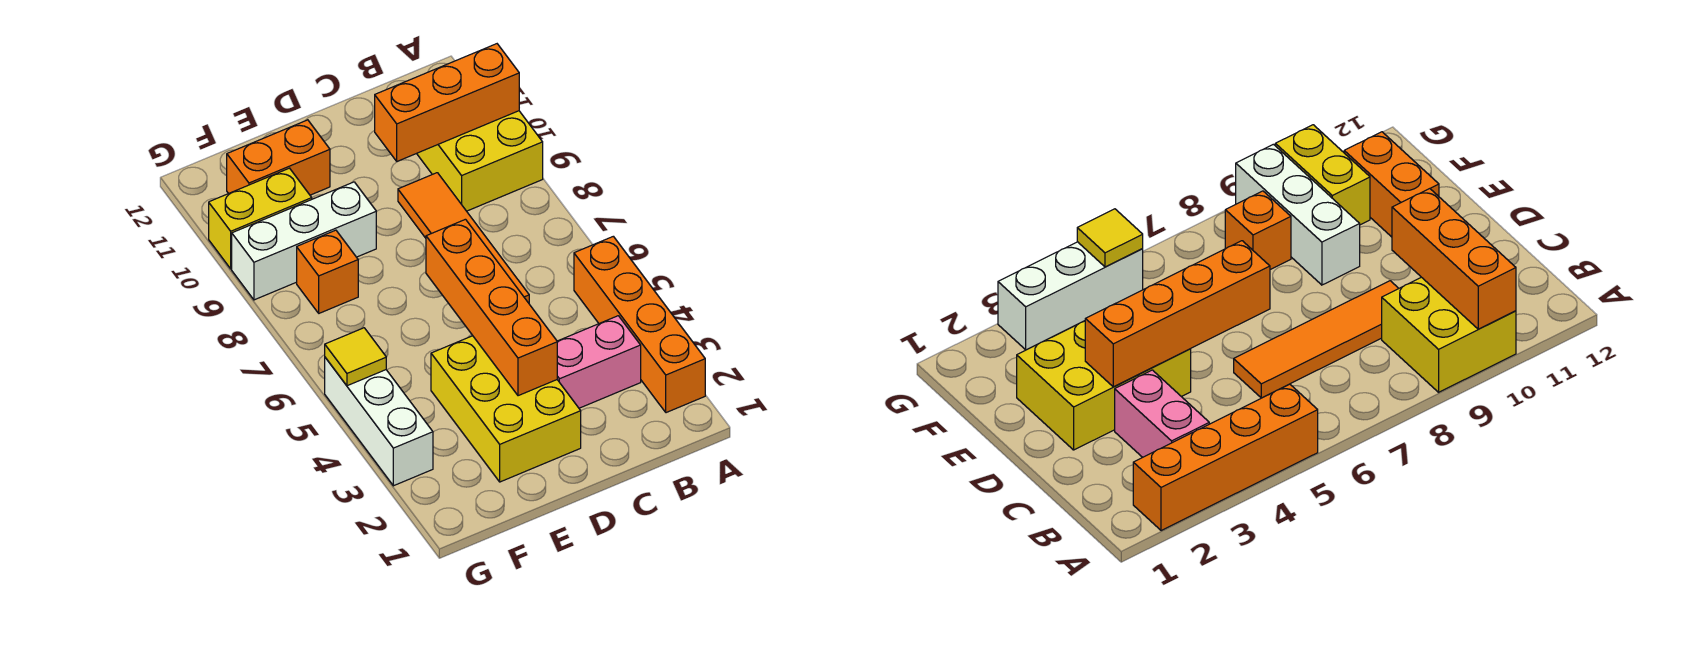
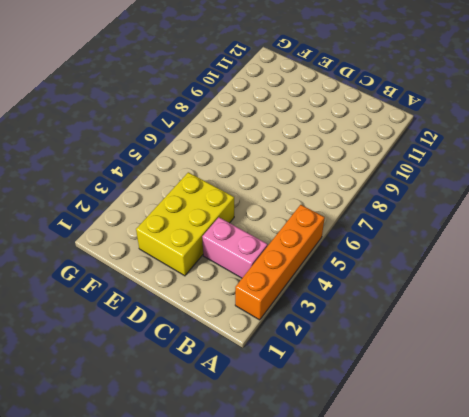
none -> yellow 2x2 brick [417,111,543,211]
none -> orange 1x4 tile [398,173,529,303]
none -> white 1x3 brick [232,182,376,300]

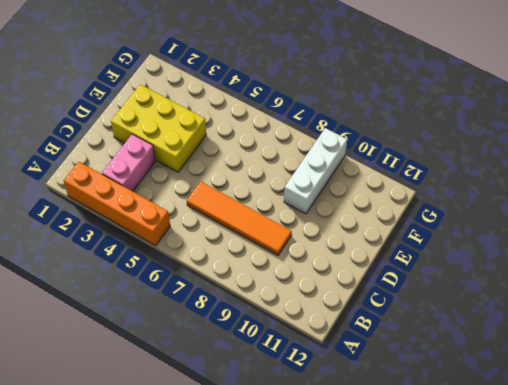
none -> yellow 2x2 brick [417,111,543,211]
none -> orange 1x2 brick [227,120,330,195]
none -> orange 1x1 brick [297,230,358,313]

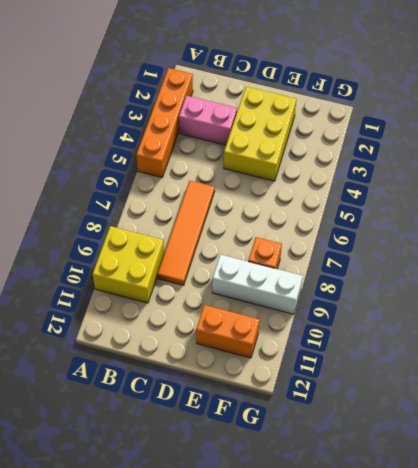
none -> yellow 1x2 brick [209,168,312,269]
none -> white 1x3 brick [325,358,433,486]
none -> orange 1x3 brick [375,44,519,162]

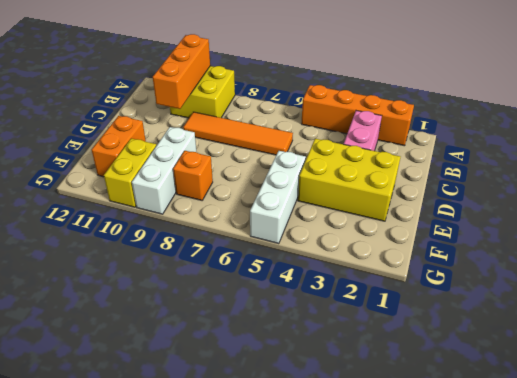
white 1x3 brick [250,151,306,244] -> white 1x3 brick turned to [325,358,433,486]
none -> orange 1x4 brick [426,219,557,396]
none -> yellow 1x1 tile [325,328,386,386]

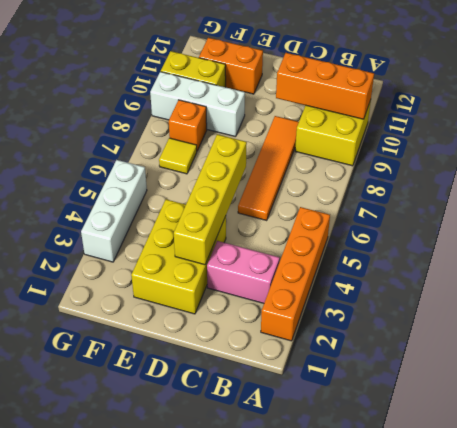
yellow 1x4 brick [173,134,247,265] -> orange 1x4 brick [426,219,557,396]
yellow 1x1 tile [159,138,197,174] -> yellow 1x1 tile moved to [325,328,386,386]

